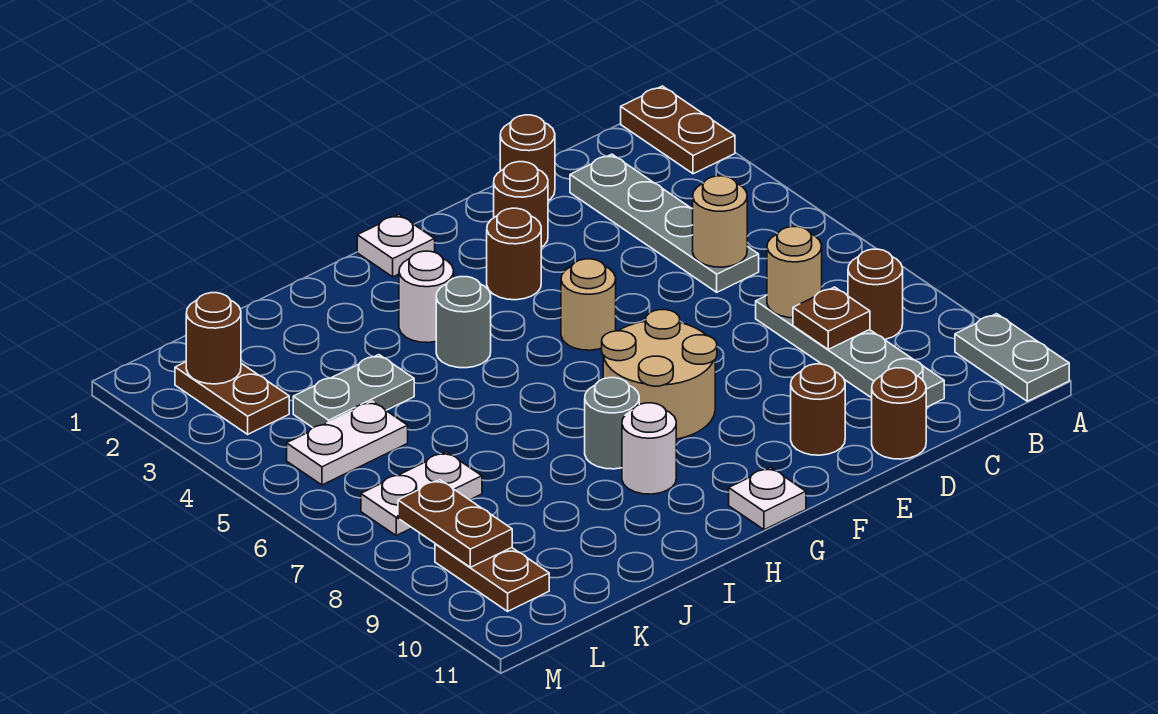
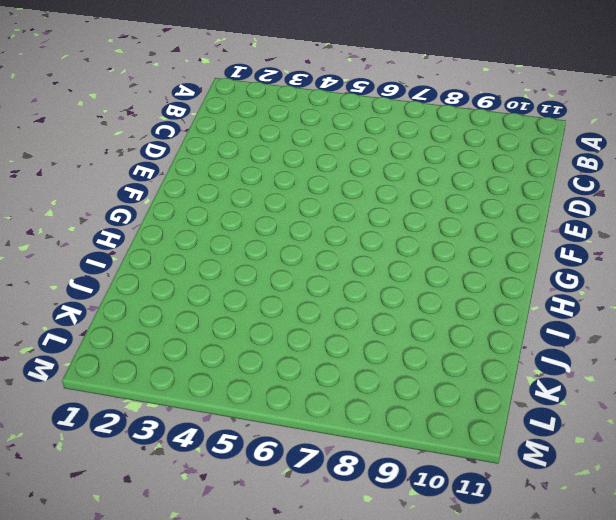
none -> brown 1x2 plate [621,86,735,174]
none -> grey 1x2 plate [955,314,1069,401]
none -> brown 1x1 round brick [848,249,903,340]

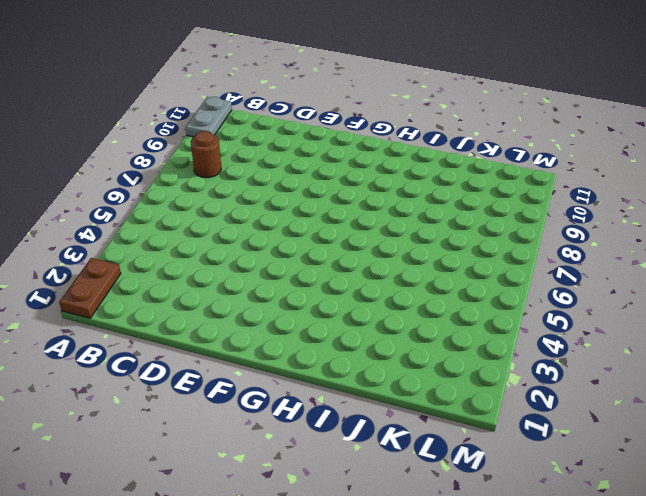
none -> grey 1x4 plate [570,154,759,292]
none -> grey 1x4 plate [756,296,944,407]
none -> brown 1x1 round brick [500,115,555,201]

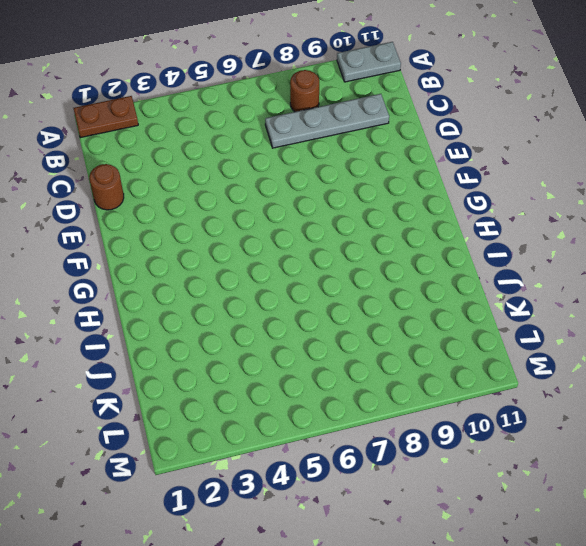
none -> grey 1x4 plate [570,154,759,292]
none -> brown 1x1 round brick [872,368,926,459]
none -> brown 1x1 round brick [494,162,548,247]

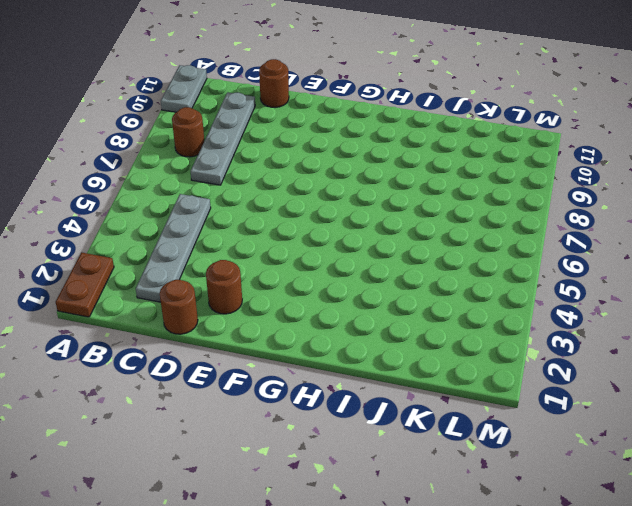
none -> brown 1x1 round brick [791,364,845,455]
none -> brown 1x1 round brick [487,208,541,300]
none -> tan 1x1 round brick [561,259,616,350]

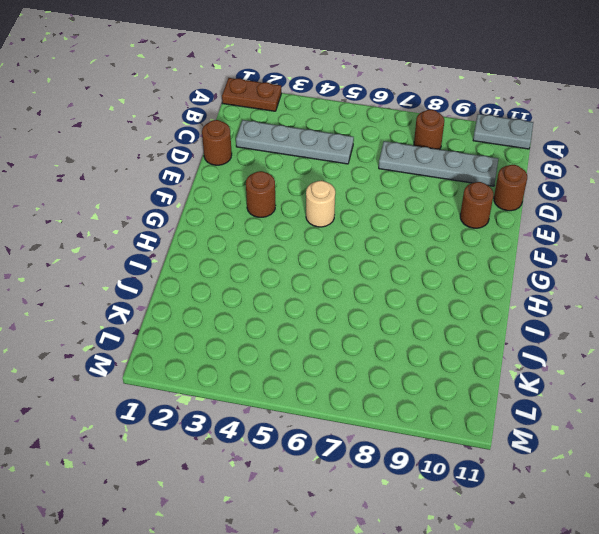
none -> brown 1x1 round brick [494,162,548,247]
none -> tan 2x2 round brick [602,310,717,439]
none -> white 1x1 plate [357,215,435,277]

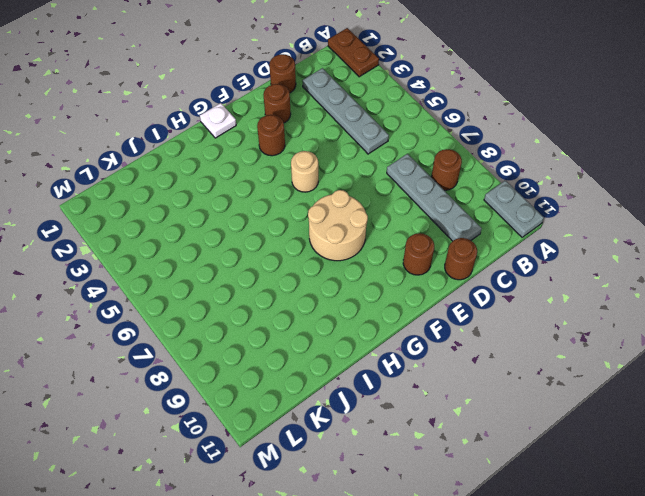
none -> white 1x1 plate [729,467,806,530]
none -> white 1x1 round brick [399,251,454,343]
none -> grey 1x1 round brick [436,277,491,368]

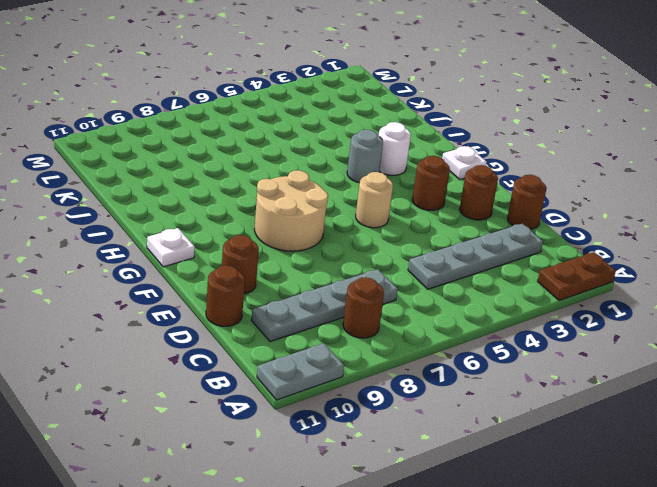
none -> grey 1x1 round brick [585,378,639,469]
none -> white 1x1 round brick [622,403,676,494]
none -> grey 1x2 plate [293,355,414,428]

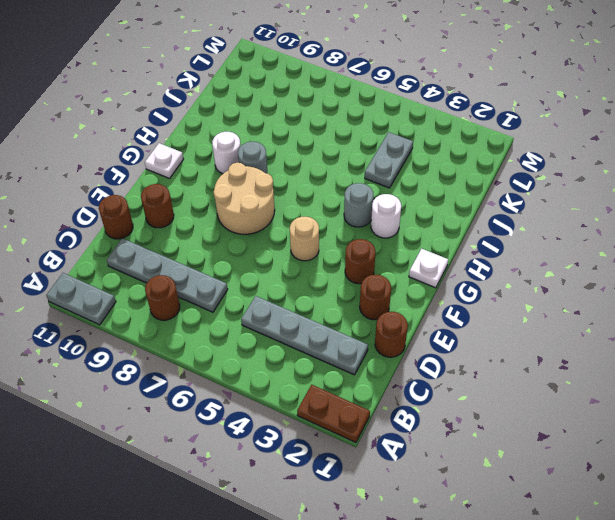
none -> white 1x2 plate [287,401,408,485]
none -> white 1x2 plate [361,452,482,535]
none -> brown 1x2 plate [175,362,289,434]

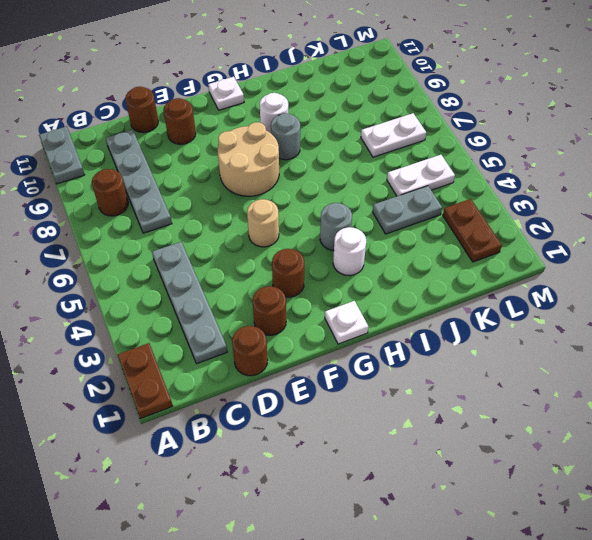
none -> brown 1x2 plate [435,544,549,611]
none -> tan 1x1 round brick [692,176,747,267]
none -> tan 1x1 round brick [767,227,822,318]

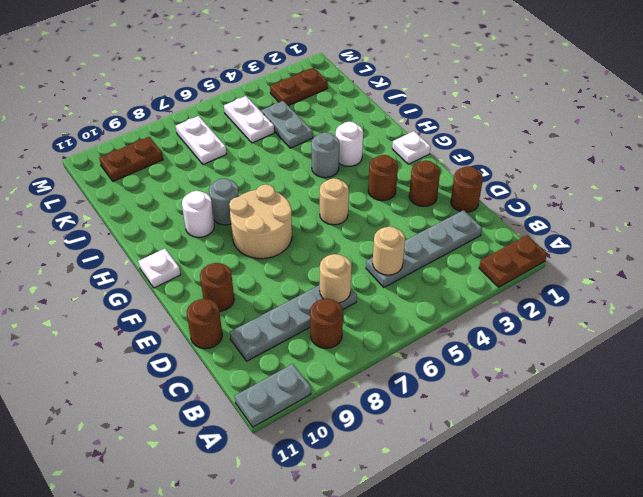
none -> brown 1x1 plate [793,287,870,349]
none -> brown 1x1 round brick [186,293,241,384]
none -> brown 1x2 plate [398,480,512,567]

